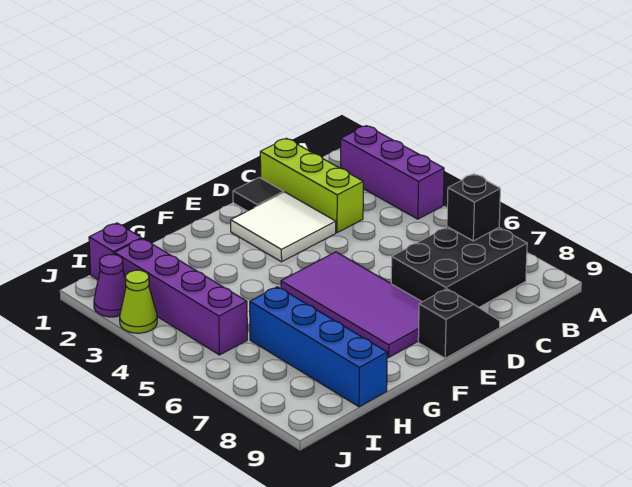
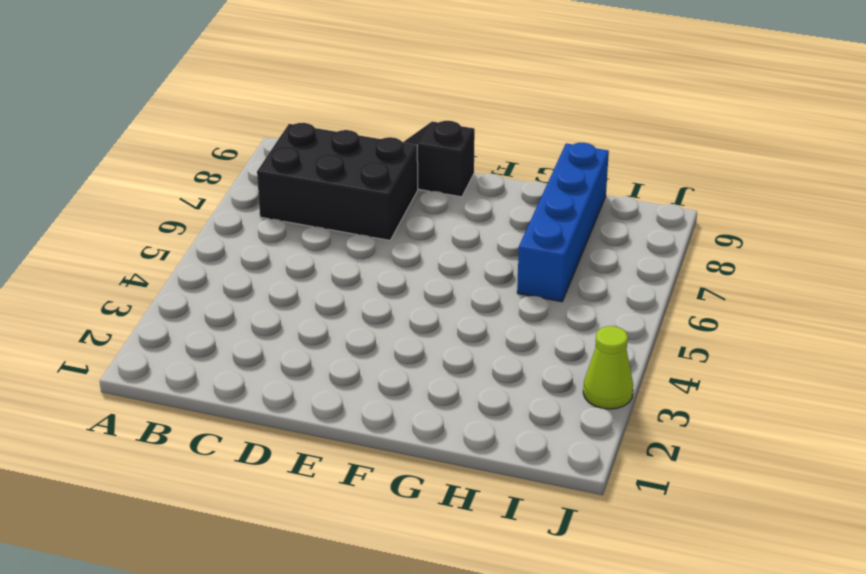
none -> purple 1x3 brick [341,126,444,219]
none -> lime 1x3 brick [260,138,363,233]
none -> black 1x1 tile [233,177,284,211]

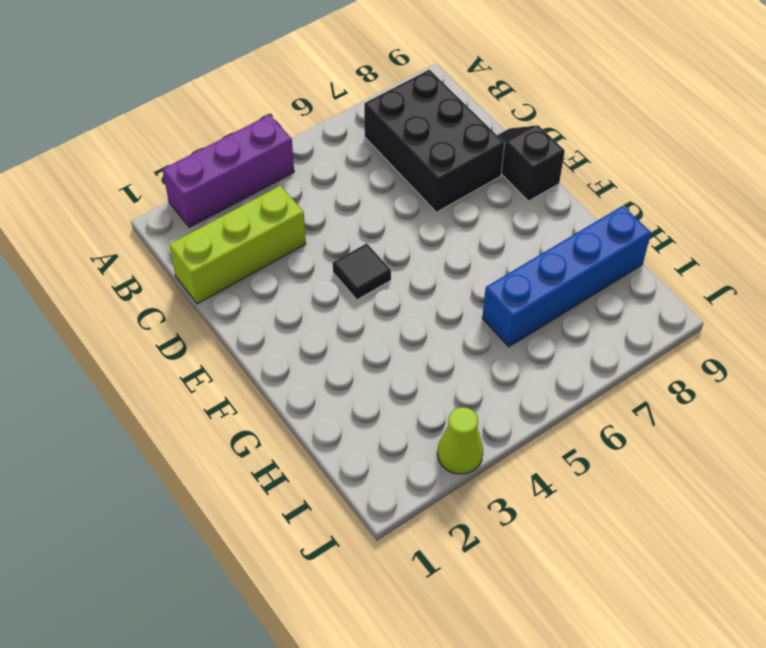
black 1x1 tile [333,243,391,300] -> black 1x1 tile moved to [233,177,284,211]
none -> white 2x2 tile [231,192,336,262]
none -> purple 2x4 tile [281,252,422,357]
none -> purple 1x1 brick [89,223,141,279]

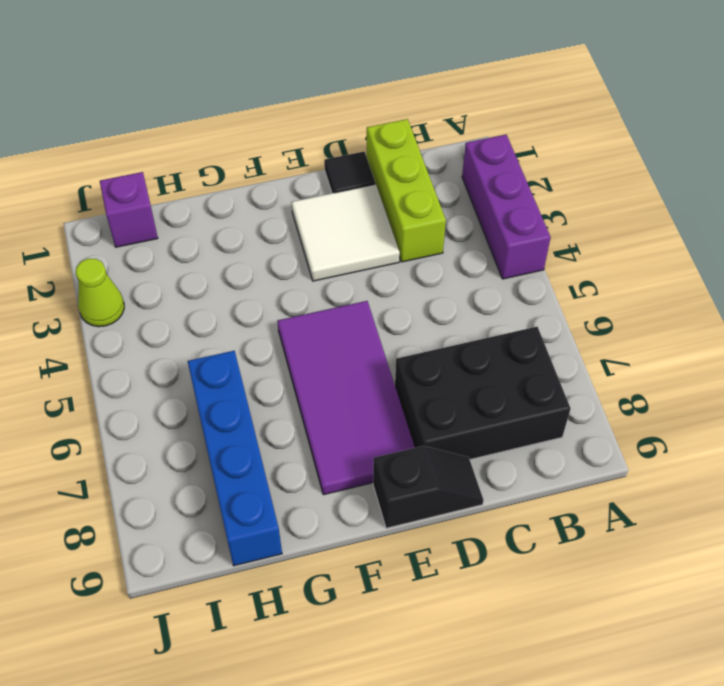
none -> purple 1x4 brick [115,238,247,355]
none -> purple 1x1 cone [94,255,126,317]
none -> black 1x1 brick [447,174,500,241]

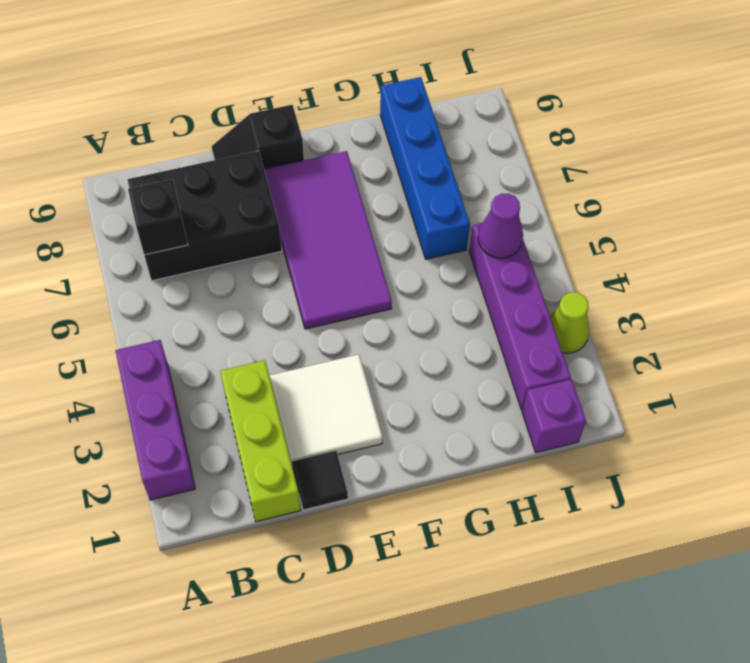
purple 1x1 cone [478,194,523,258] -> purple 1x1 cone moved to [94,255,126,317]

